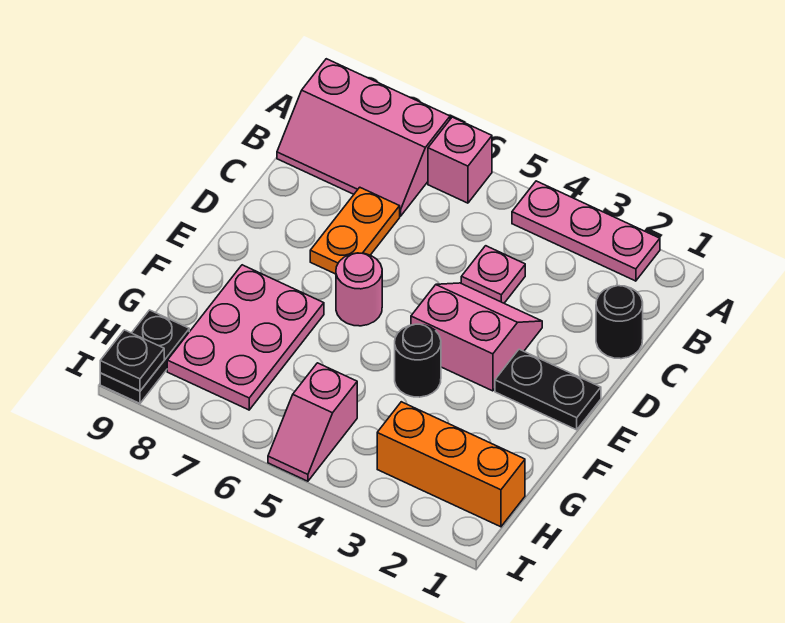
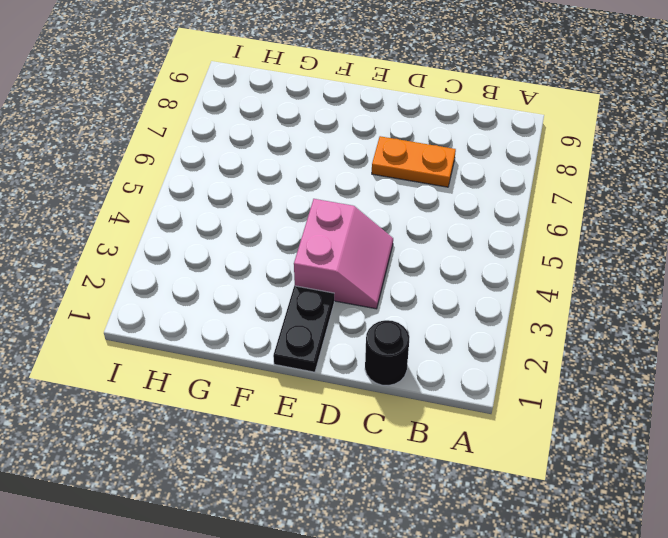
none -> pink 1x3 plate [512,181,660,281]
none -> pink 1x1 brick [428,117,492,203]
none -> pink 2x3 slope [277,59,450,216]

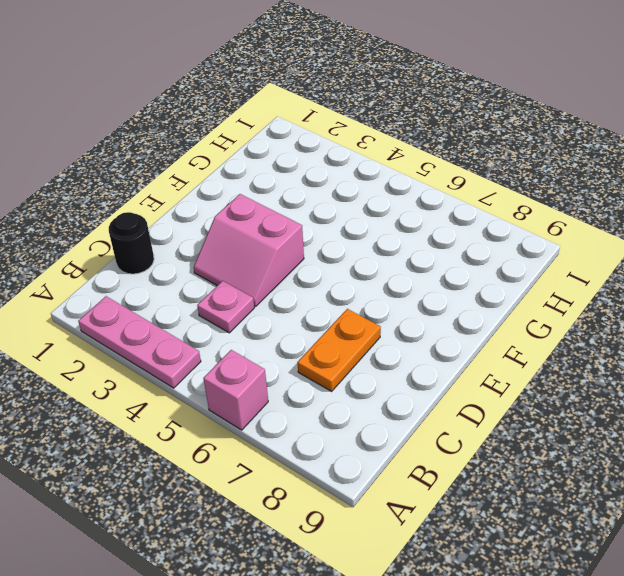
none -> pink 2x3 slope [277,59,450,216]
none -> black 1x2 plate [495,349,601,430]
none -> pink 1x1 round brick [336,253,382,326]

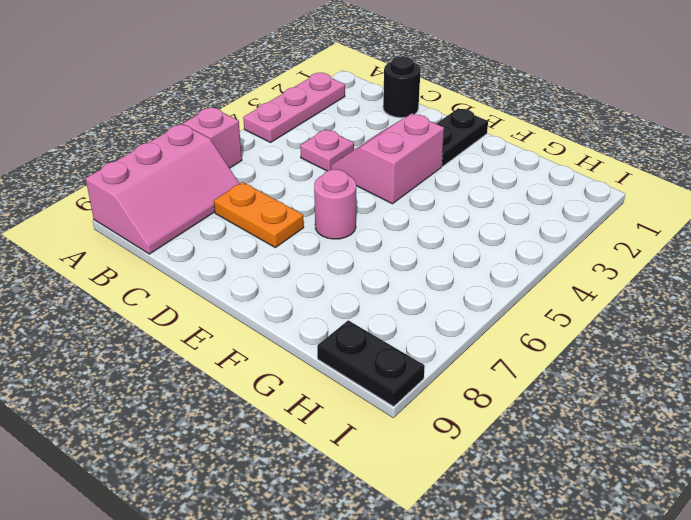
none -> black 1x1 round brick [395,324,441,397]
none -> pink 2x3 plate [167,265,324,410]
none -> orange 1x3 brick [377,402,525,527]

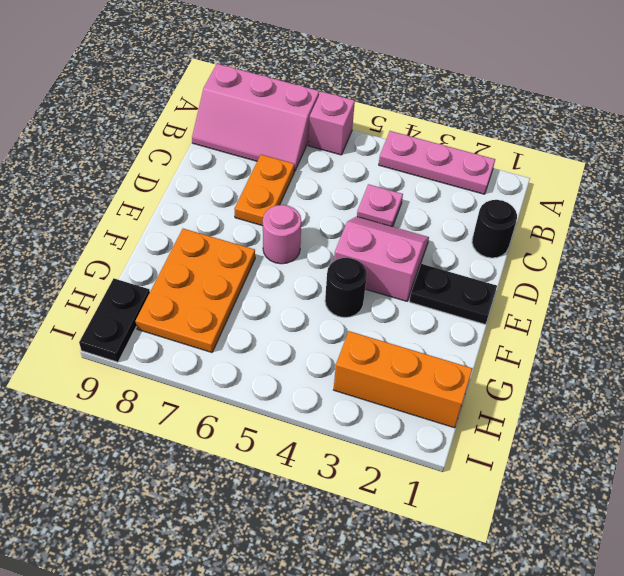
orange 2x3 plate [136,229,255,352] -> pink 2x3 plate [167,265,324,410]
none -> pink 1x2 slope [268,363,357,481]
none -> black 1x1 plate [100,330,164,391]

